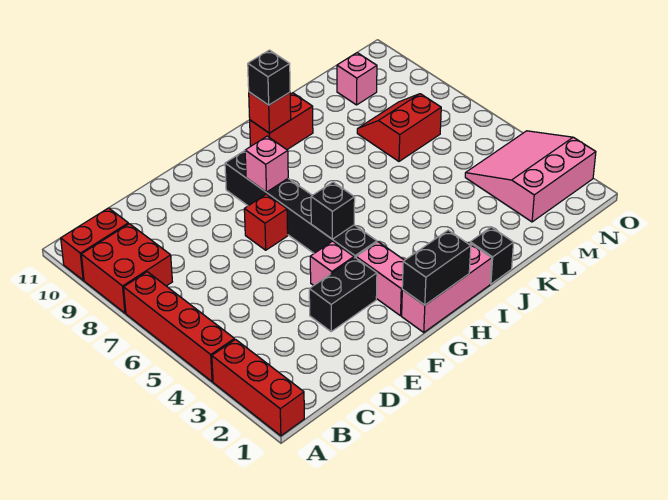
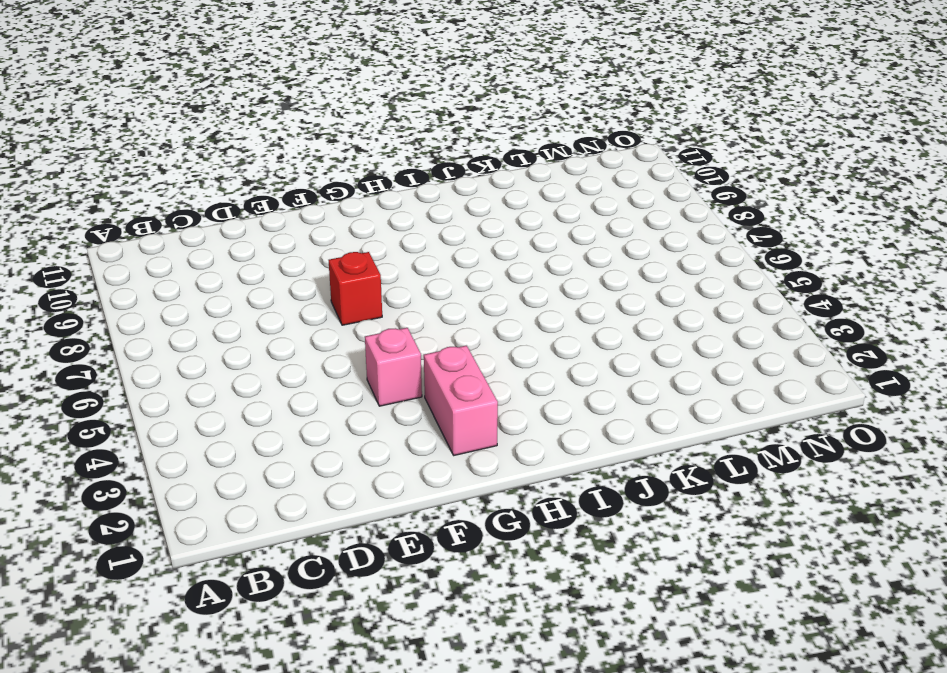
none -> red 1x3 brick [212,340,304,436]
none -> red 1x4 brick [124,272,234,382]
none -> red 2x2 brick [81,224,172,313]

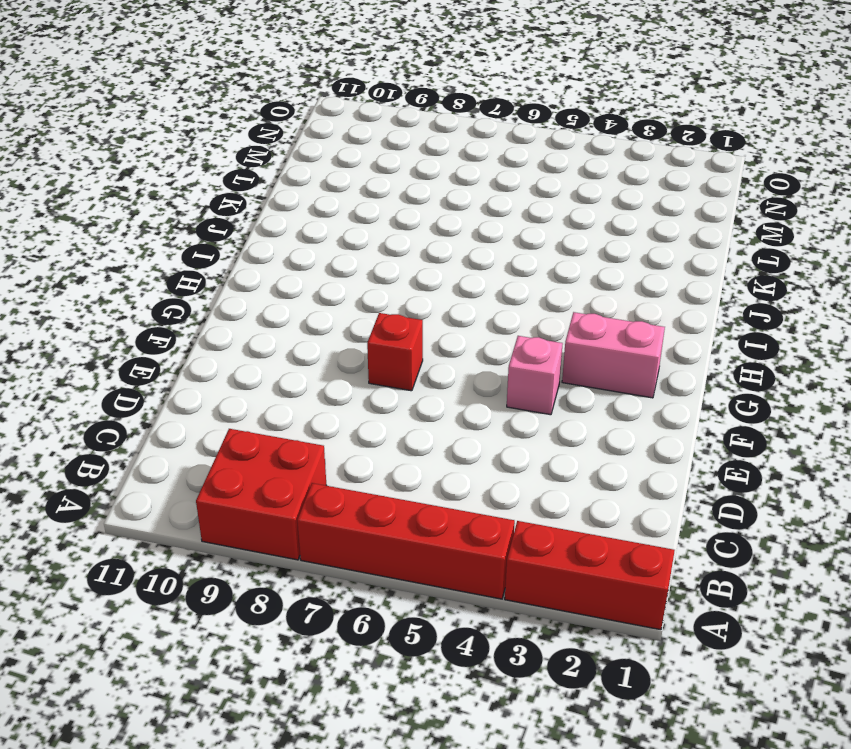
none -> red 1x2 brick [61,208,128,280]
none -> black 1x2 brick [309,258,377,331]
none -> pink 1x3 brick [402,243,492,333]

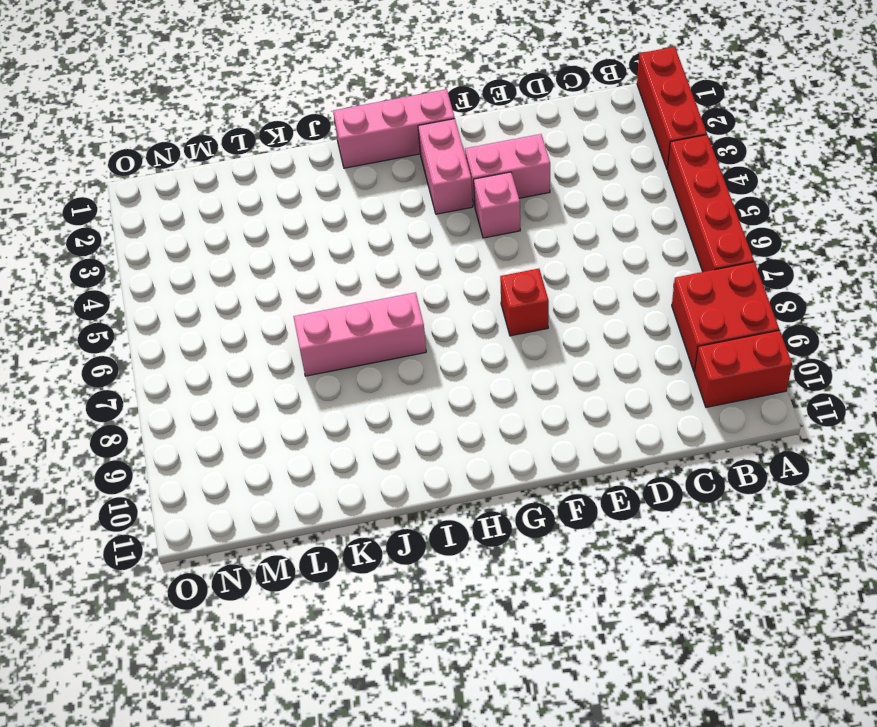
pink 1x2 brick [465,134,550,206] -> black 1x2 brick [309,258,377,331]
pink 1x3 brick [293,292,426,376] -> none
none -> black 1x6 brick [225,151,377,258]
none -> red 1x2 brick [250,93,313,149]
none -> black 1x1 brick [470,227,514,284]

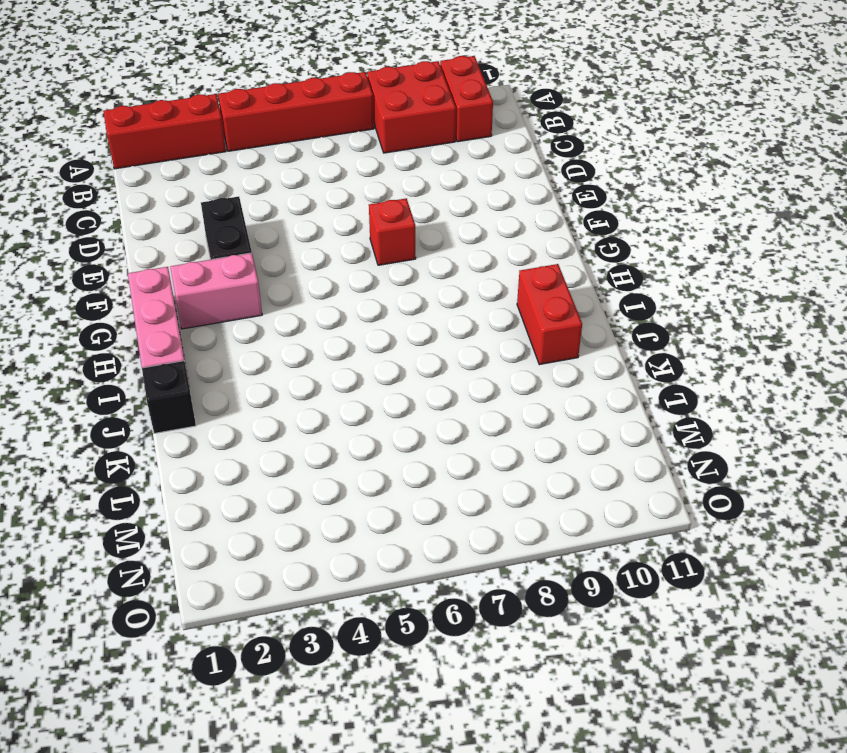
none -> pink 1x1 brick [310,241,354,286]
none -> black 1x6 brick [225,151,377,258]
none -> red 2x2 slope [357,94,441,161]

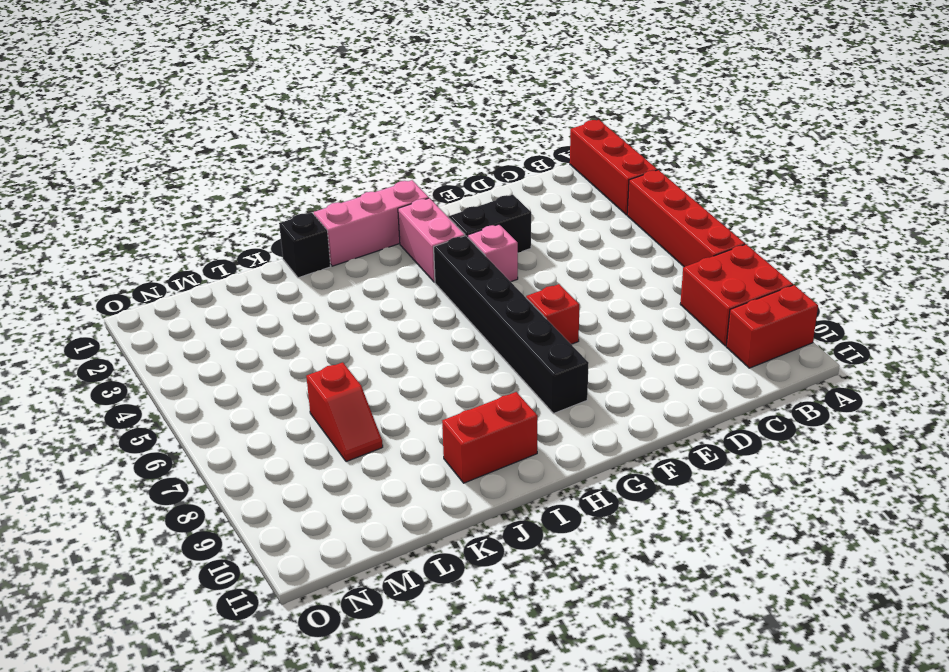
red 1x2 slope [306,362,383,462] -> red 2x2 slope [357,94,441,161]
none -> pink 3x3 slope [465,131,596,222]
none -> pink 1x1 brick [337,53,377,105]
none -> black 1x2 brick [402,230,471,305]

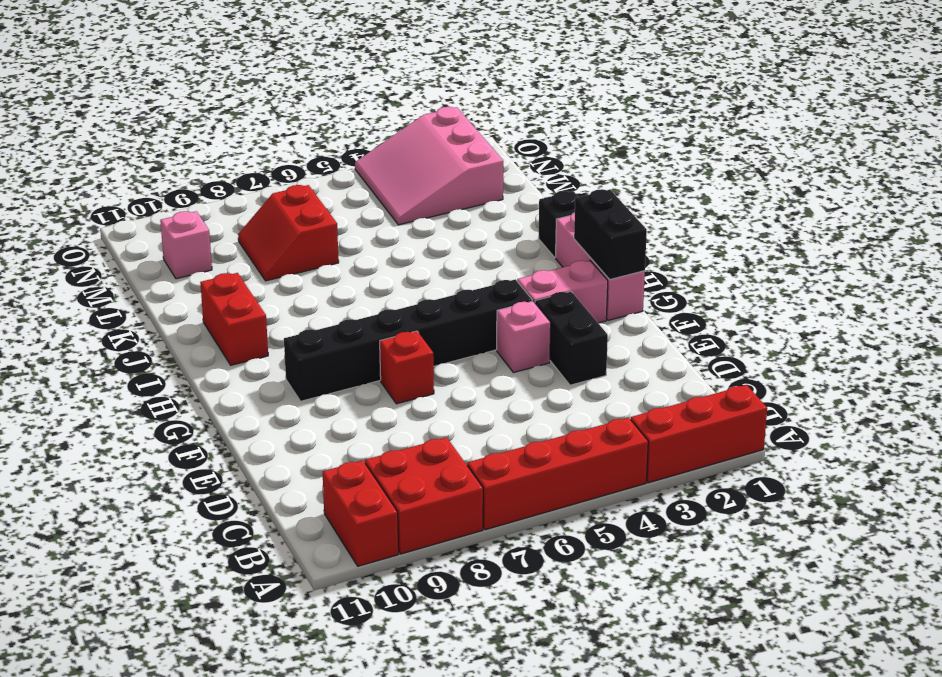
none -> black 1x1 brick [311,182,355,239]
none -> pink 1x1 brick [245,136,288,192]
none -> red 1x1 brick [249,92,291,133]

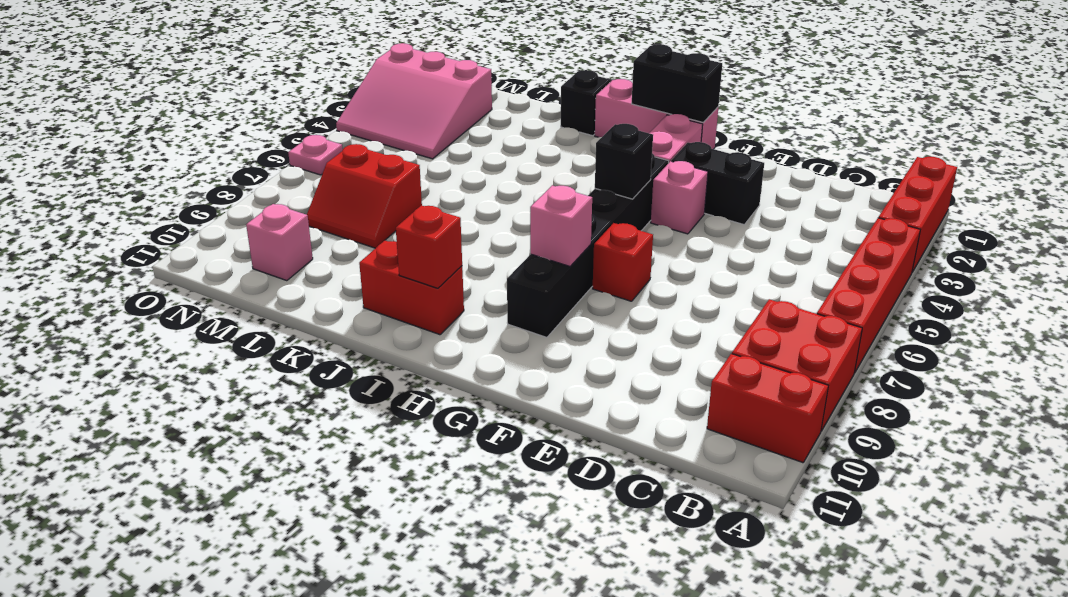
pink 1x1 plate [288,135,343,175] -> none
none -> black 1x1 brick [248,50,290,105]

